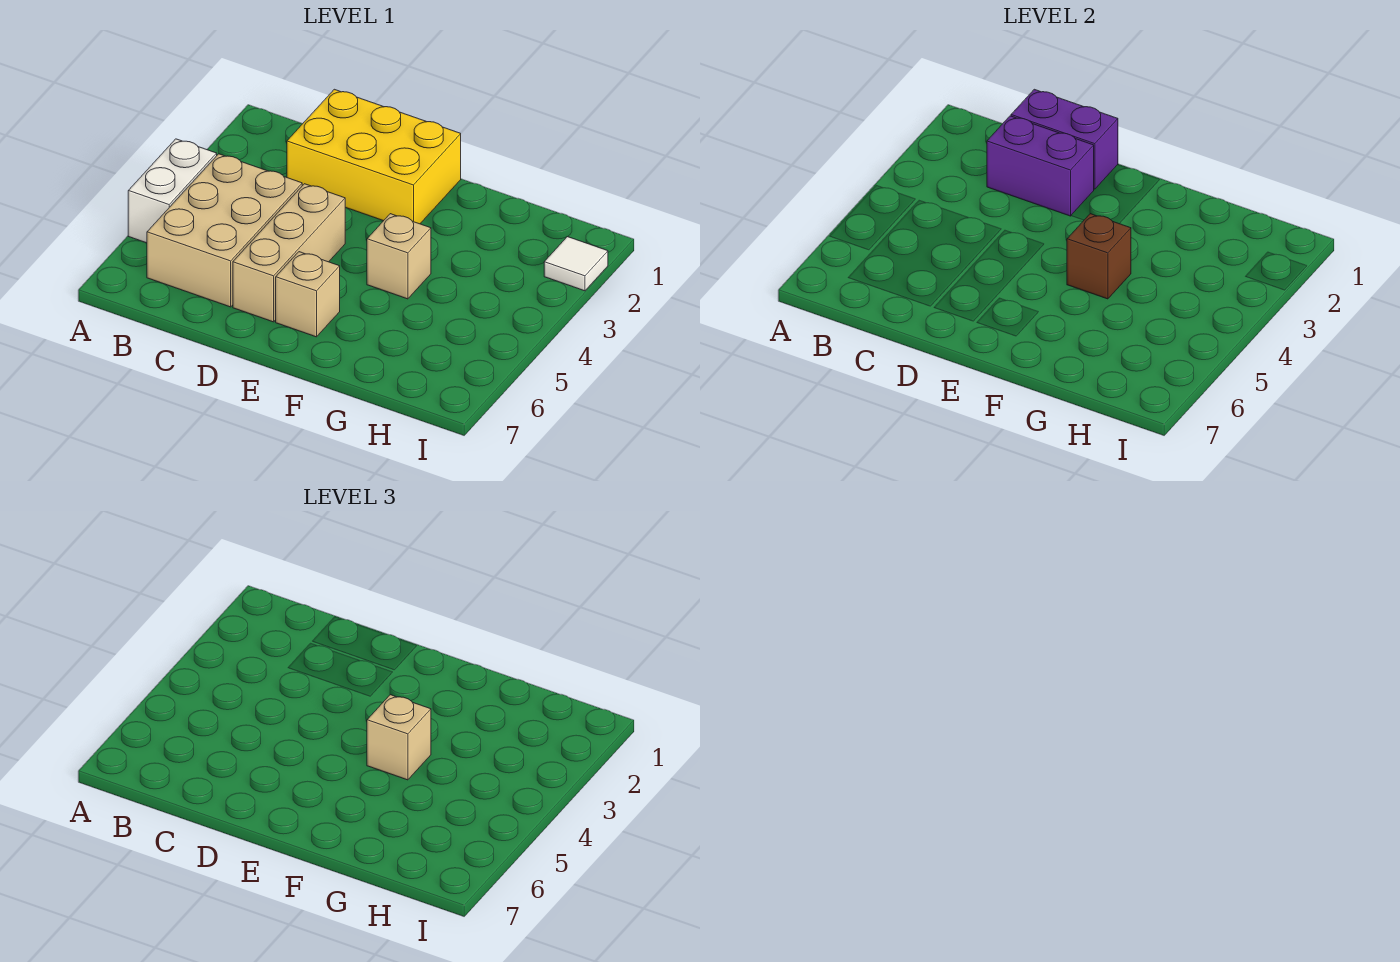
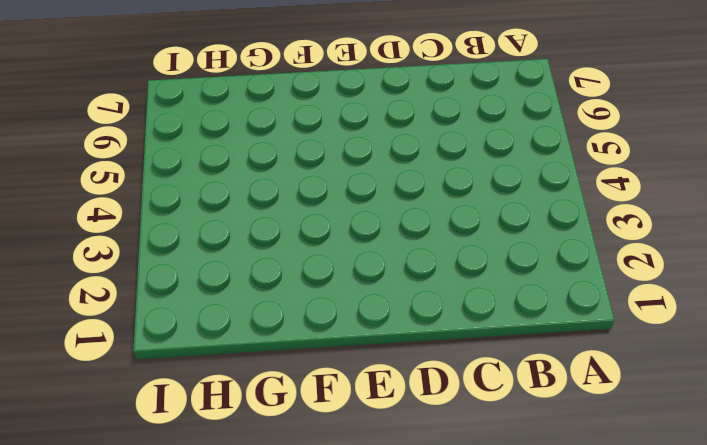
none -> white 1x2 brick [128,139,217,243]
none -> tan 2x3 brick [147,154,302,307]

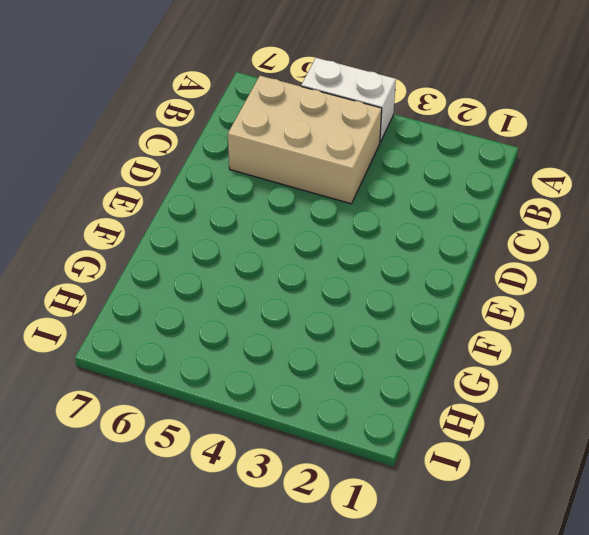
none -> yellow 2x3 brick [287,89,461,224]
none -> tan 1x3 brick [233,184,345,322]

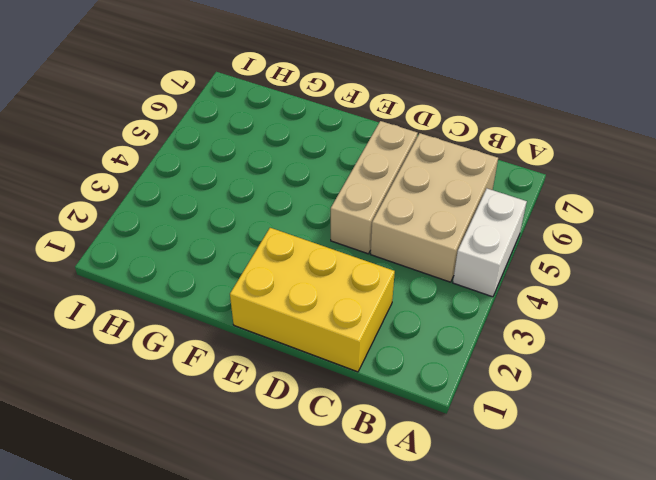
none -> tan 1x1 brick [276,252,340,337]
none -> tan 1x1 brick [367,214,431,299]

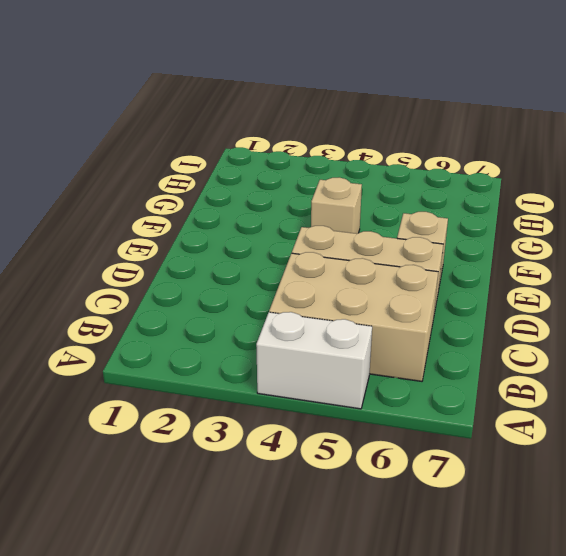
none -> yellow 2x3 brick [287,89,461,224]
none -> white 1x1 tile [544,237,608,291]

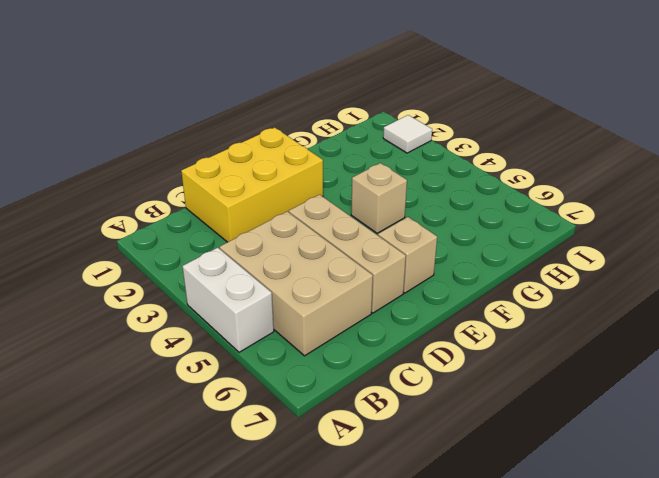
none -> purple 1x2 brick [1011,89,1118,189]
none -> purple 1x2 brick [987,116,1094,216]

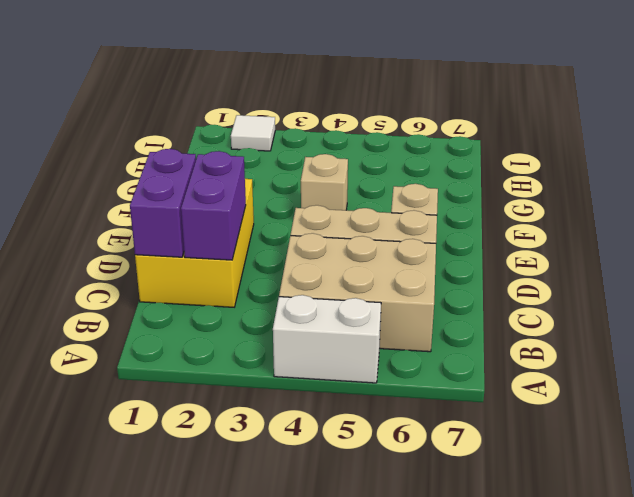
none -> brown 1x1 brick [1067,214,1131,299]
none -> tan 1x1 brick [367,695,431,780]

